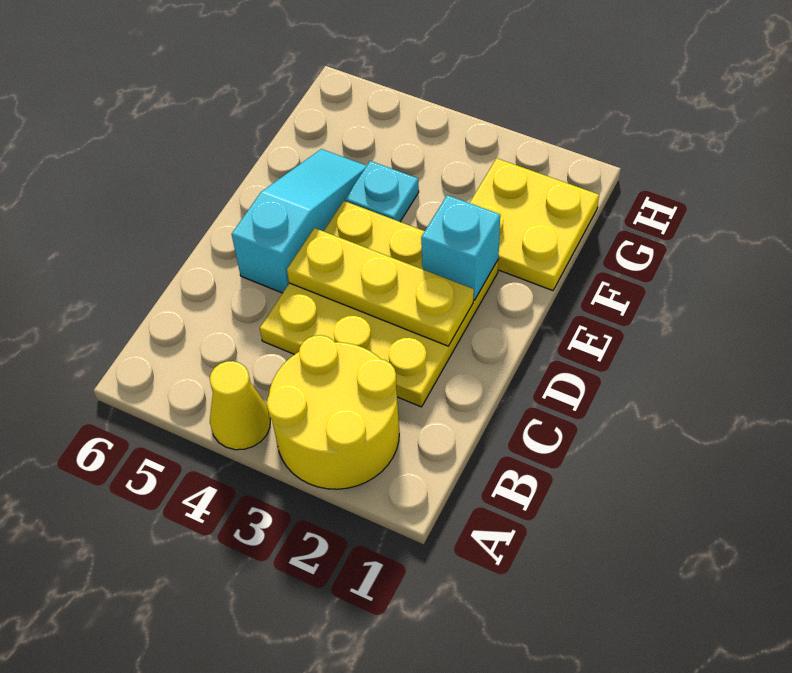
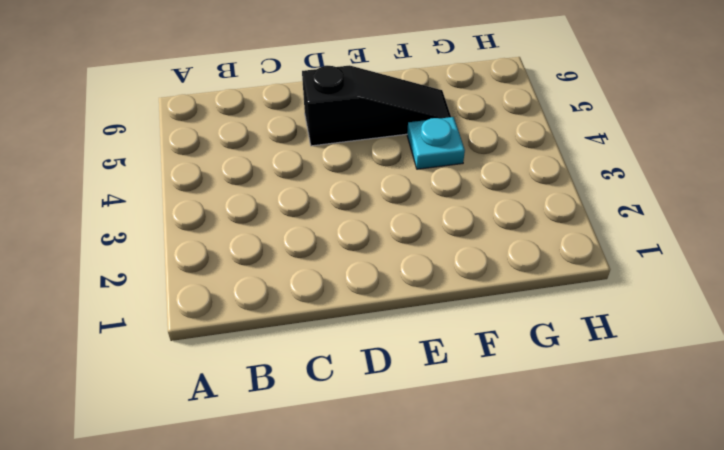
black 1x3 slope [302,65,451,146] -> cyan 1x3 slope [232,149,367,293]
none -> yellow 2x2 round brick [267,335,399,489]
none -> yellow 1x1 cone [210,361,270,450]

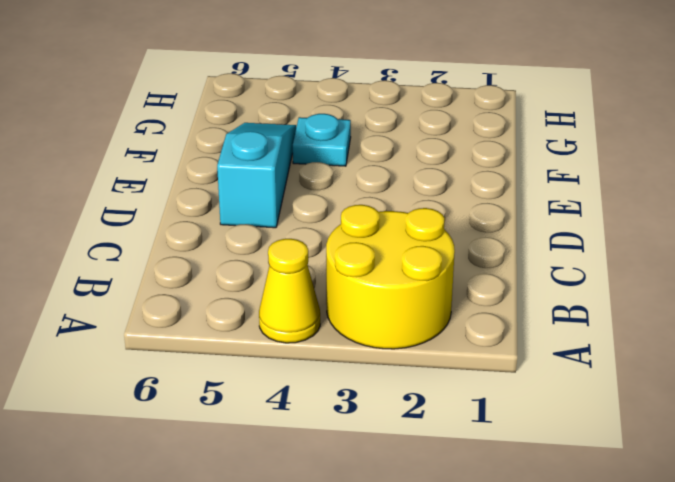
none -> yellow 3x3 plate [260,201,499,407]
none -> yellow 2x2 plate [470,158,599,291]

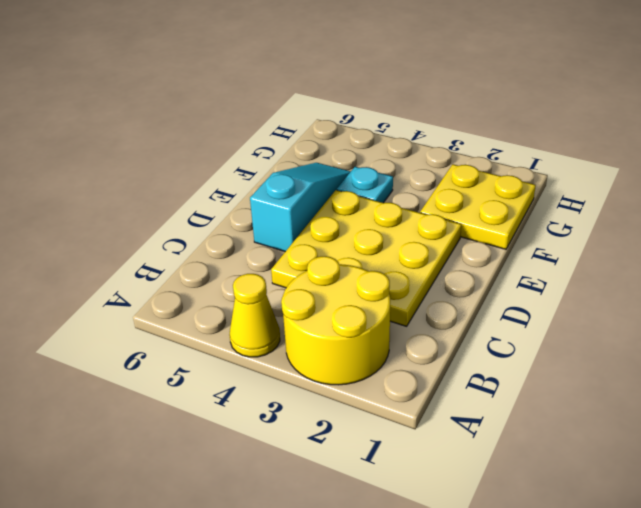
none -> yellow 1x3 plate [287,228,474,346]
none -> cyan 1x1 brick [421,195,500,300]

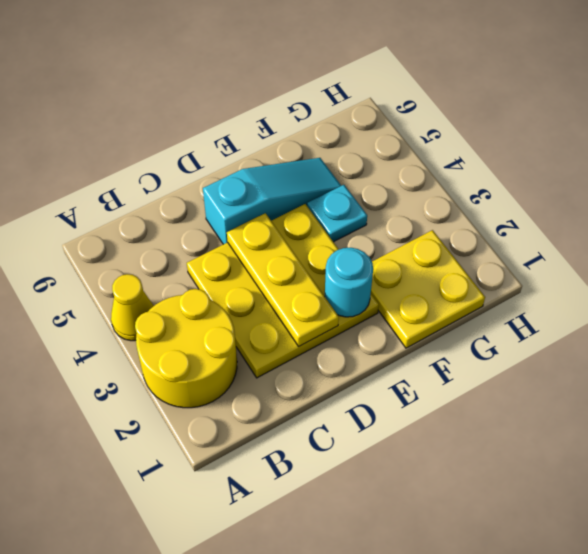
cyan 1x1 round brick [325,248,373,317] -> cyan 1x1 brick [421,195,500,300]

